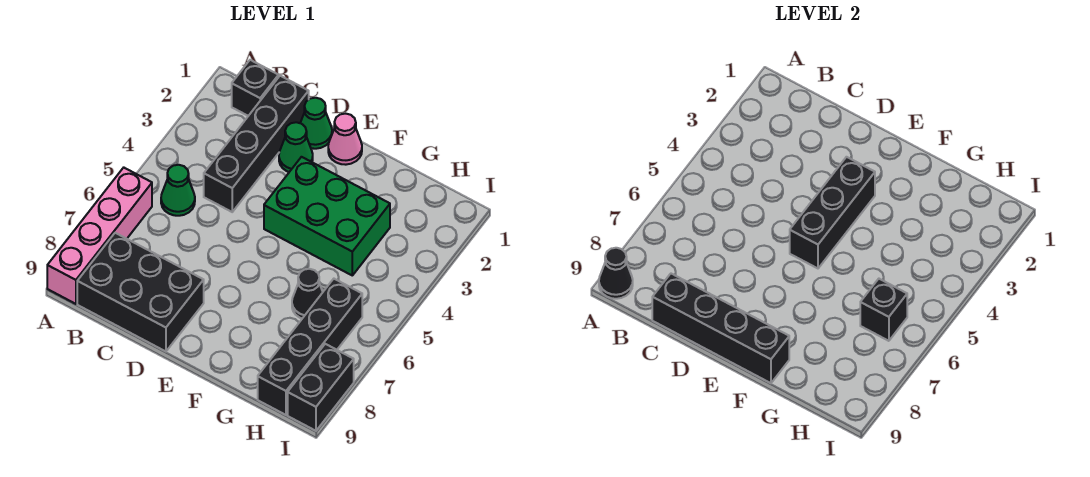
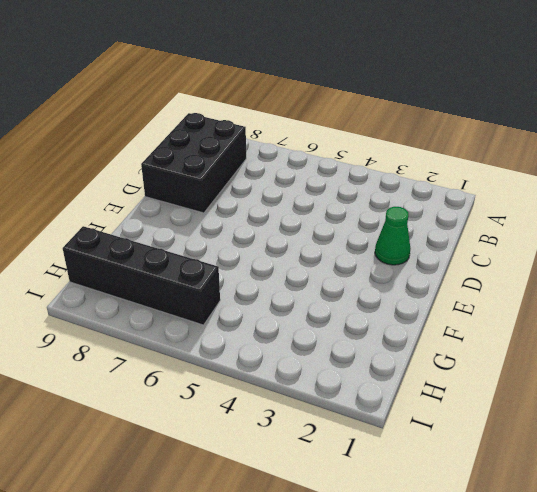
none -> pink 1x4 brick [47,168,152,304]
none -> black 1x1 brick [232,60,279,116]
none -> green 1x1 cone [161,165,195,216]

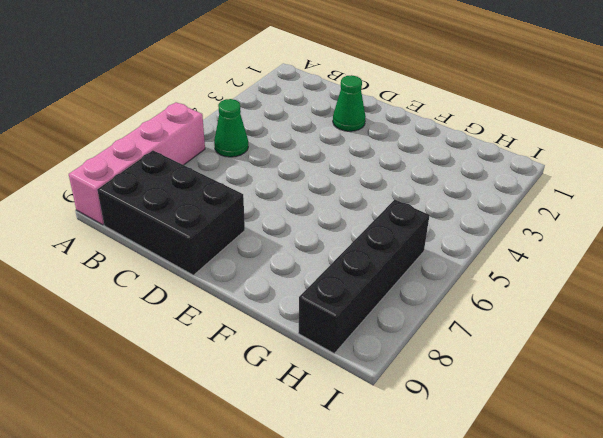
none -> black 1x1 brick [232,60,279,116]
none -> black 1x4 brick [204,76,309,212]
none -> green 1x1 cone [300,98,332,149]

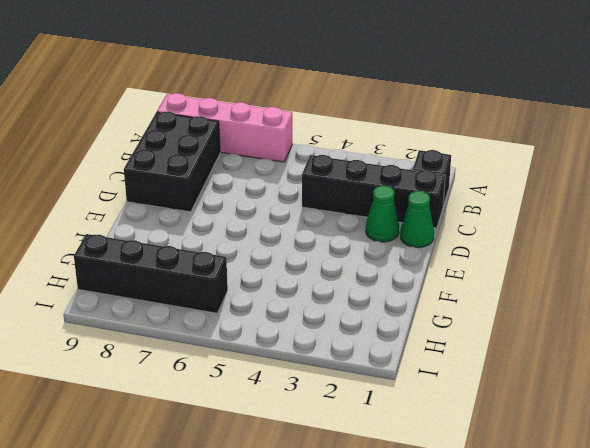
none -> green 1x1 cone [161,165,195,216]
none -> pink 1x1 cone [328,114,362,165]
none -> green 2x3 brick [264,157,390,275]

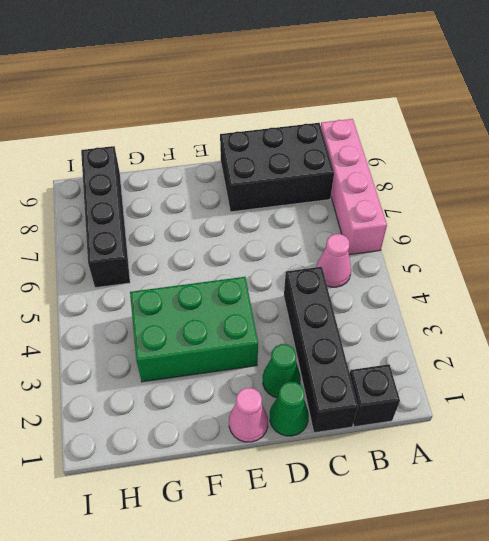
pink 1x1 cone [316,234,351,287] -> green 1x1 cone [161,165,195,216]
none -> black 1x1 cone [292,269,323,318]
none -> black 1x2 brick [288,344,354,431]
none -> black 1x1 cone [599,248,633,299]

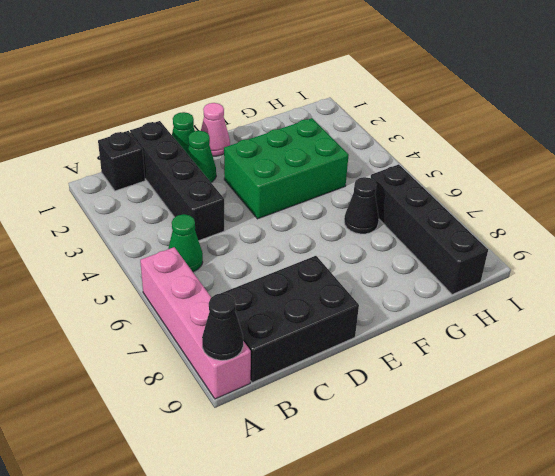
none -> black 1x2 brick [288,344,354,431]
none -> black 1x4 brick [652,274,789,383]
none -> black 1x3 brick [790,157,875,268]

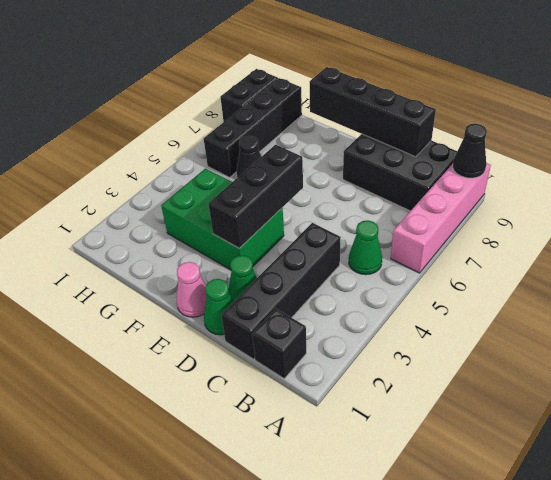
none -> black 1x1 brick [860,279,907,341]

